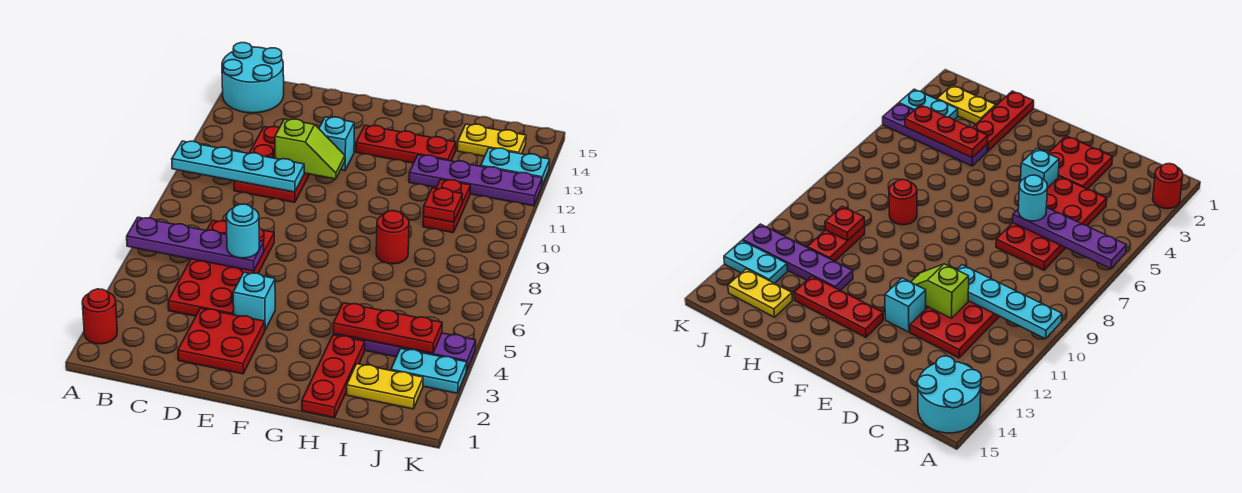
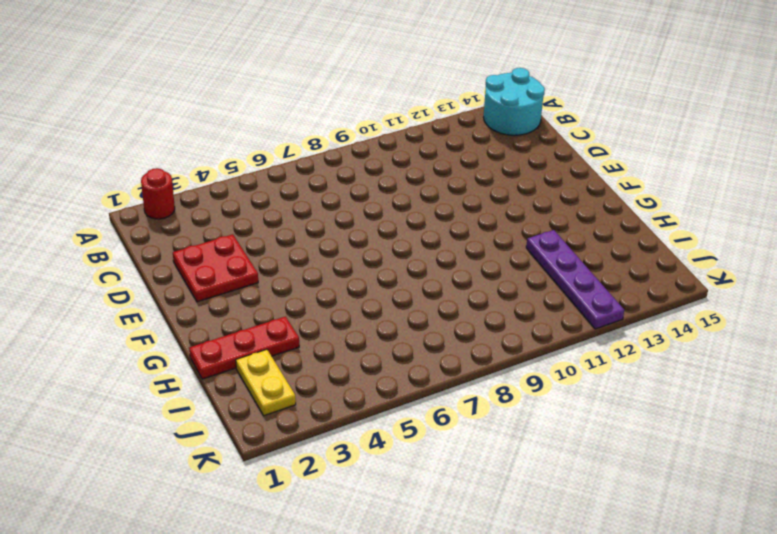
none -> red 2x4 plate [168,220,274,316]
none -> red 2x3 plate [234,127,309,202]
none -> cyan 1x1 brick [233,272,275,330]

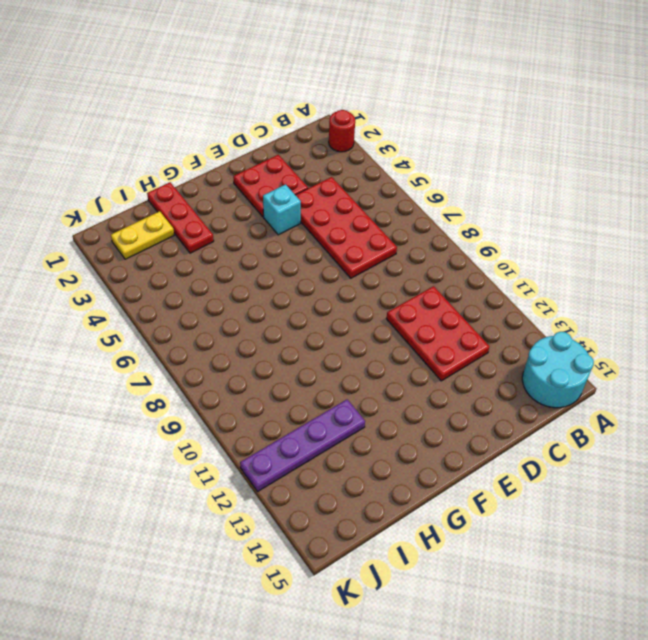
none -> cyan 1x1 brick [319,117,354,171]
none -> red 1x3 plate [356,125,456,163]
none -> purple 1x4 plate [333,333,476,371]

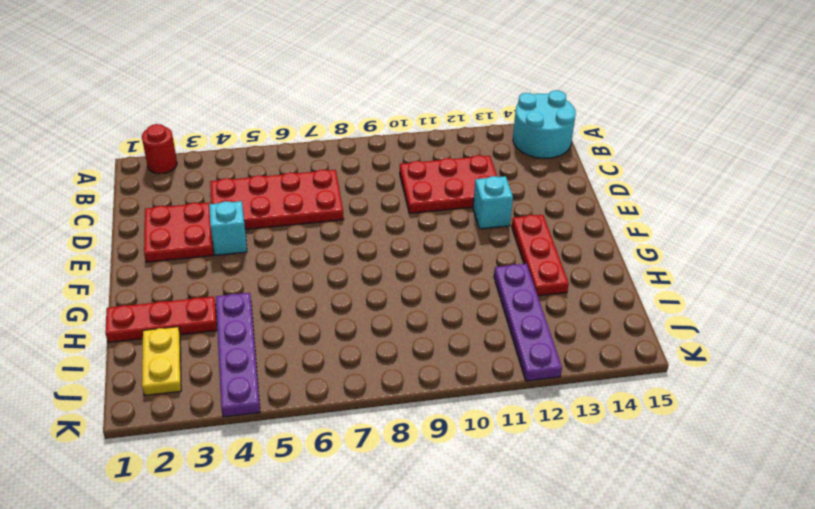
none -> red 1x1 round brick [376,211,409,264]
none -> red 1x2 plate [423,180,471,233]
none -> yellow 1x2 plate [457,124,526,156]

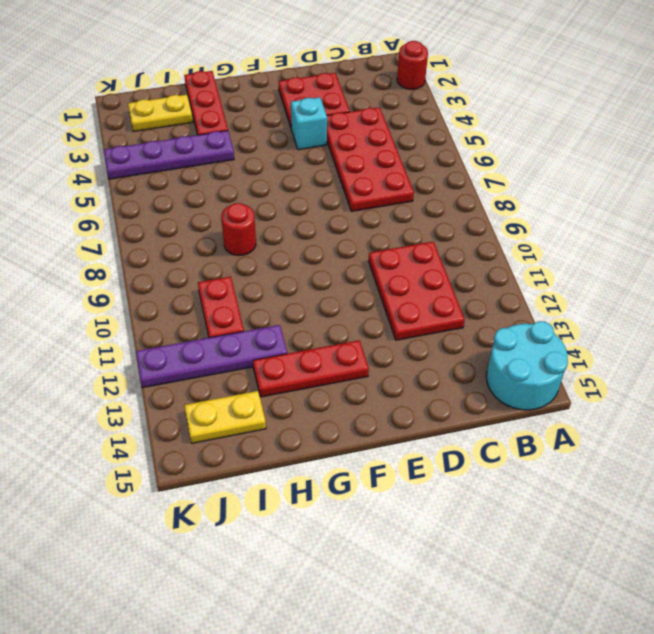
none -> cyan 1x1 brick [319,117,354,171]
none -> cyan 1x2 plate [391,349,467,393]
none -> cyan 1x2 plate [481,148,550,185]

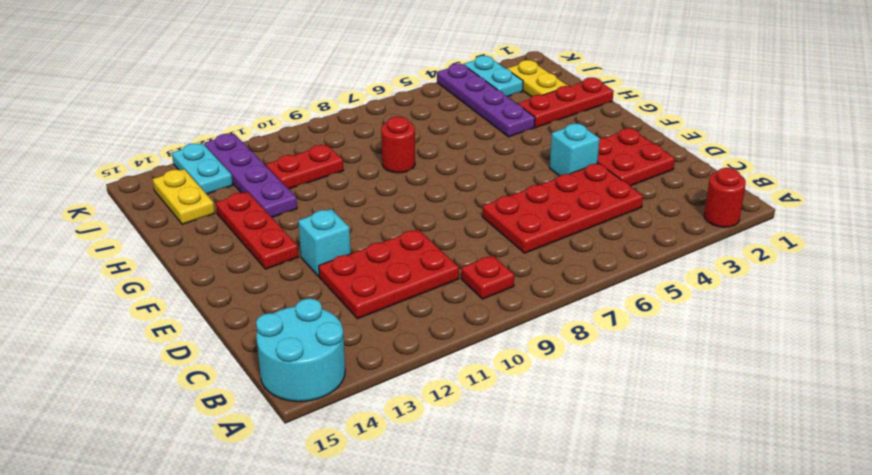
red 1x1 plate [461,255,514,299] -> red 1x1 plate moved to [423,188,463,222]
none -> purple 1x4 plate [127,217,264,271]
none -> cyan 1x4 plate [172,141,304,192]
none -> lime 1x2 slope [275,119,345,179]

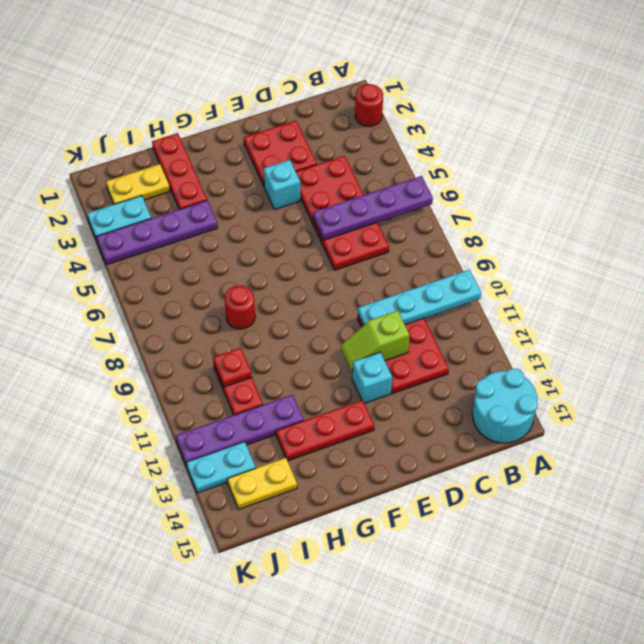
none -> red 1x3 plate [333,303,442,353]
none -> cyan 1x1 round brick [226,204,259,258]

